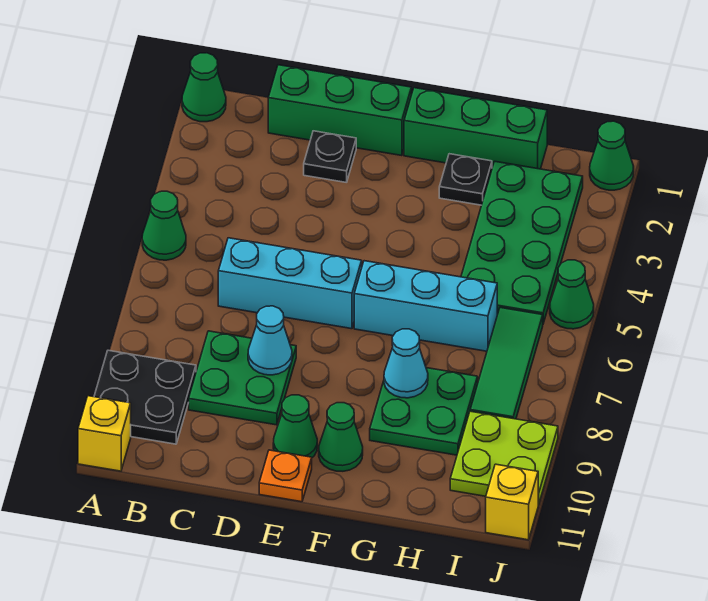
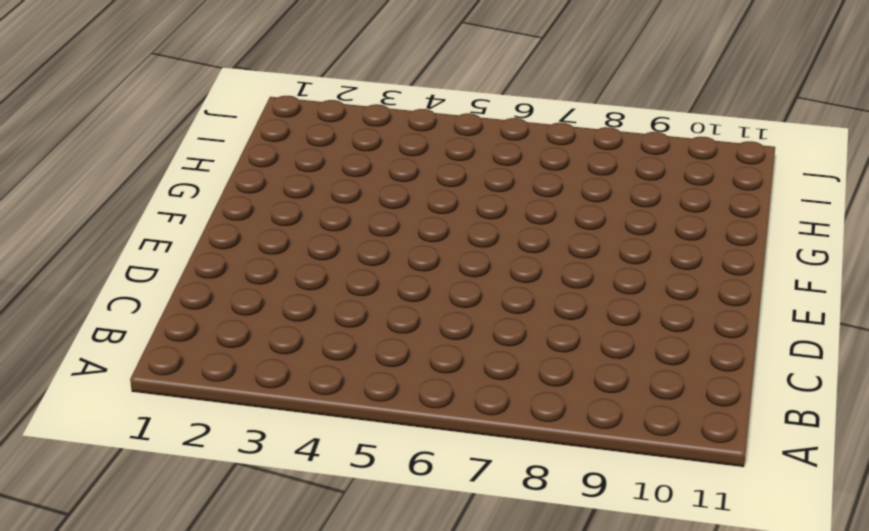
none -> green 1x1 cone [182,53,226,122]
none -> green 1x1 cone [142,191,186,260]
none -> black 2x2 plate [94,350,196,444]

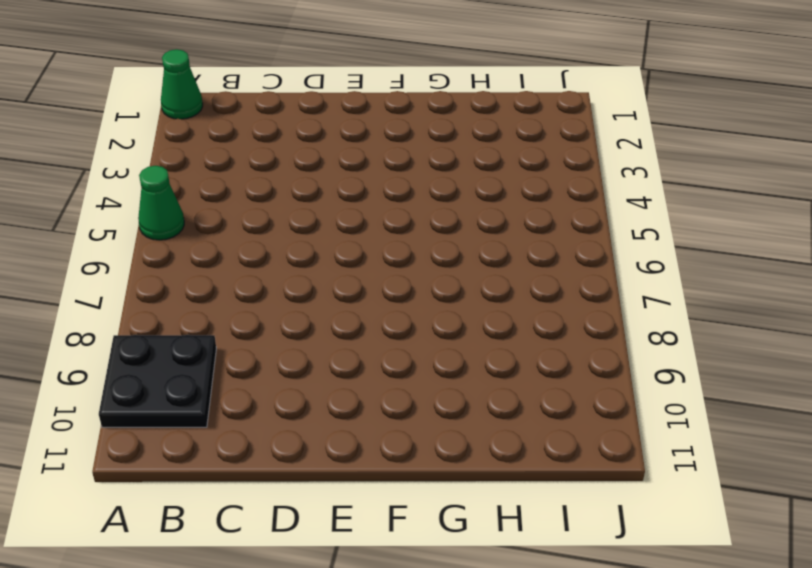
none -> yellow 1x1 brick [78,396,131,471]
none -> green 1x3 brick [268,65,411,156]
none -> cyan 1x3 brick [218,238,362,329]

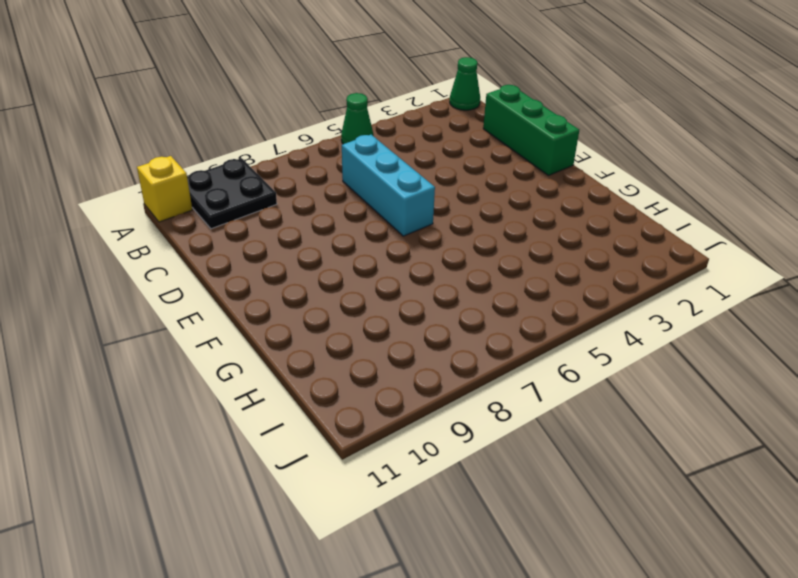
none -> green 2x2 plate [189,331,296,425]
none -> black 1x1 plate [304,131,356,183]
none -> green 1x1 cone [273,395,317,458]

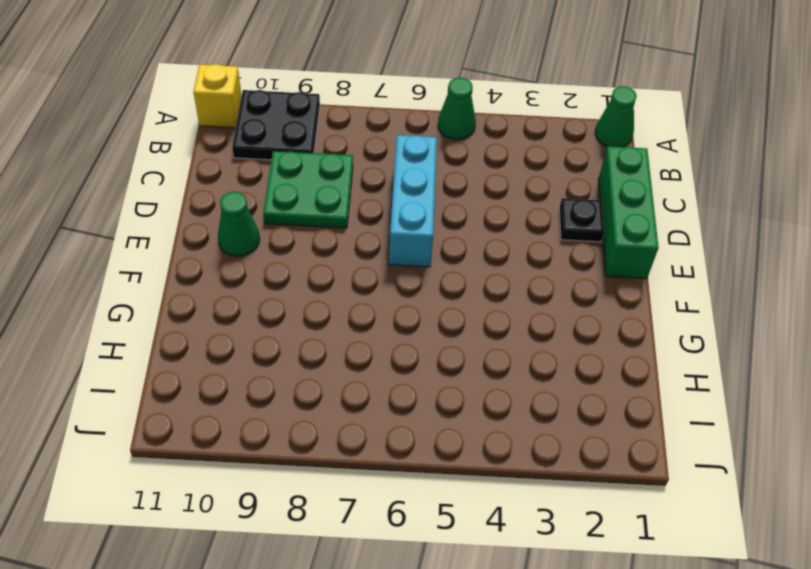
none -> orange 1x1 plate [259,450,312,502]
none -> green 1x3 brick [404,88,547,169]
none -> cyan 1x3 brick [354,261,497,351]

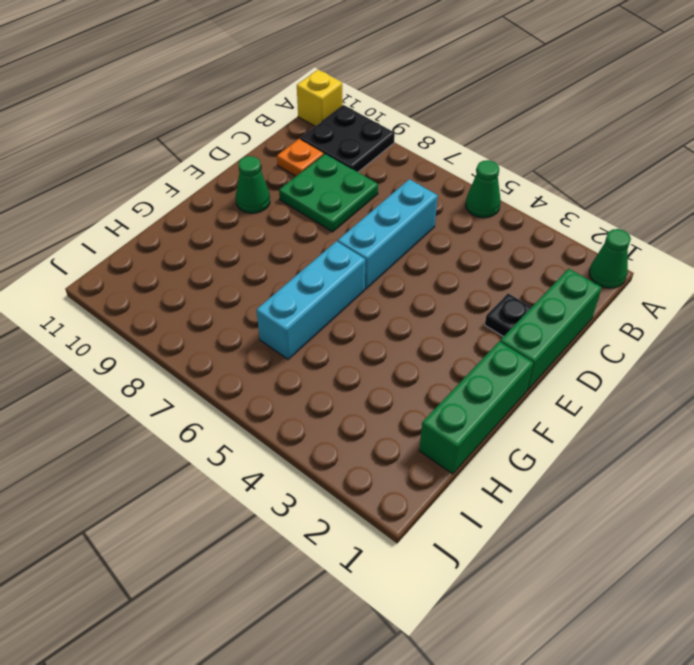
orange 1x1 plate [277,139,324,176] -> orange 1x1 plate moved to [259,450,312,502]
none -> green 1x1 cone [319,403,363,471]
none -> black 1x1 plate [439,154,492,205]
none -> green 2x2 plate [370,368,478,455]

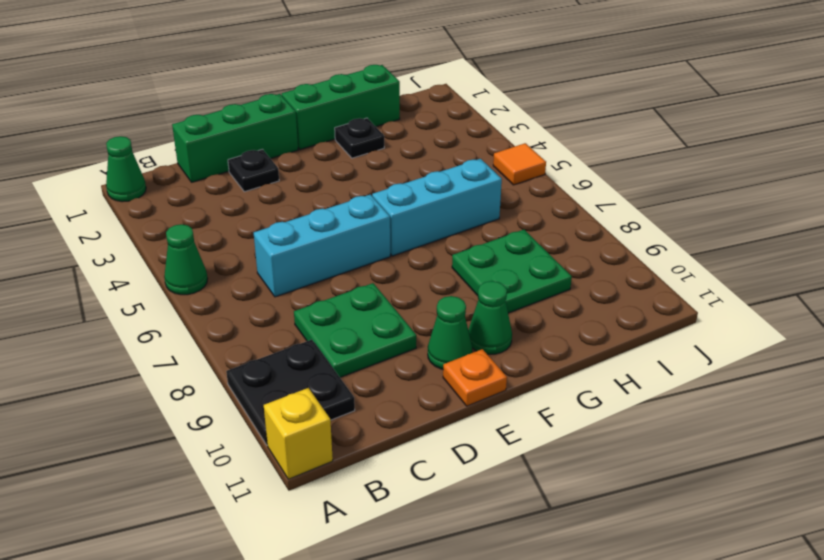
orange 1x1 tile [493,143,546,185] -> green 1x1 cone [550,260,594,329]
none -> green 2x4 plate [461,161,583,323]
none -> green 1x3 tile [470,308,543,419]
none -> lime 2x2 plate [450,411,558,505]

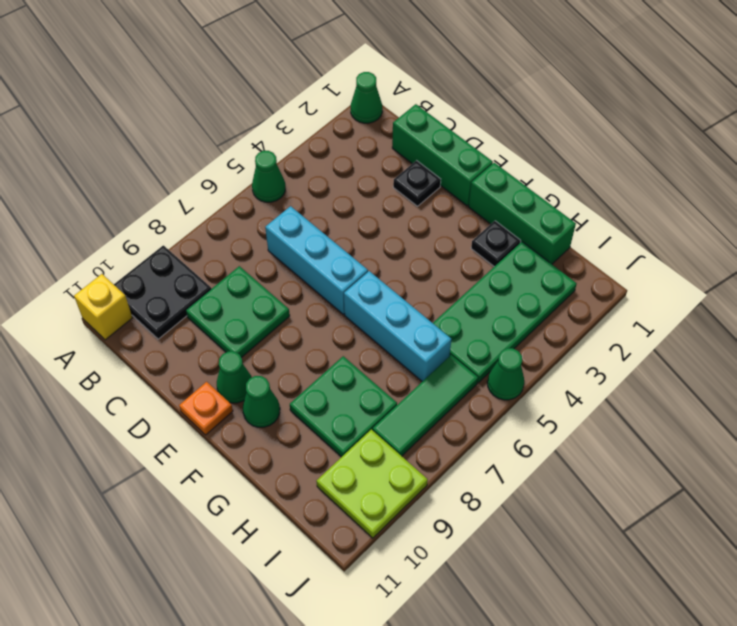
none -> green 1x1 cone [590,121,634,190]
none -> yellow 1x1 brick [486,464,538,540]
none -> cyan 1x1 cone [248,306,292,375]

